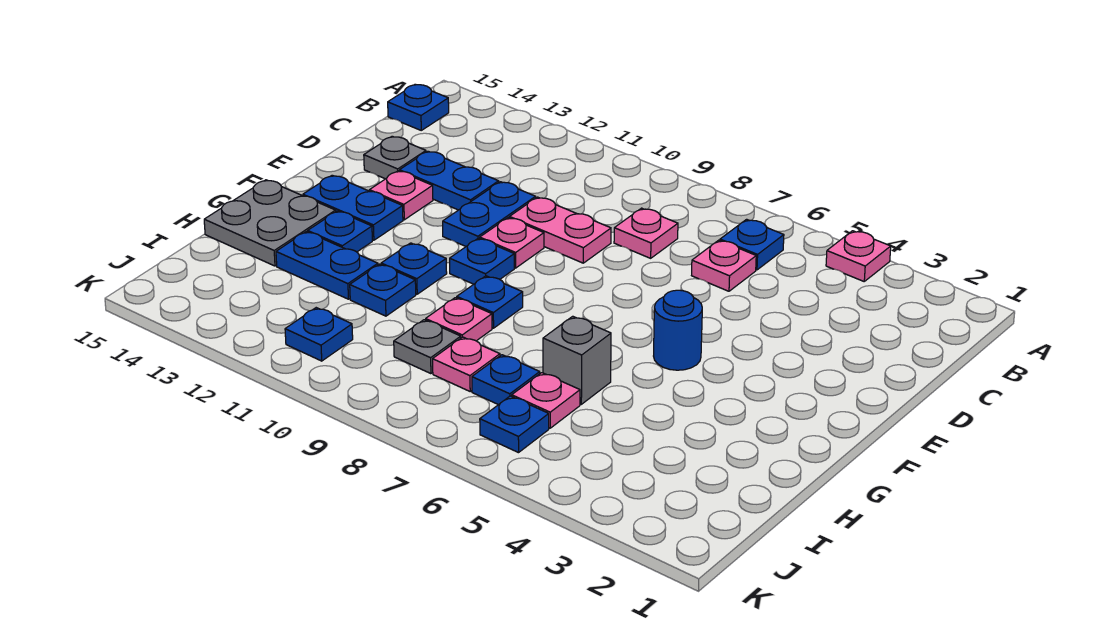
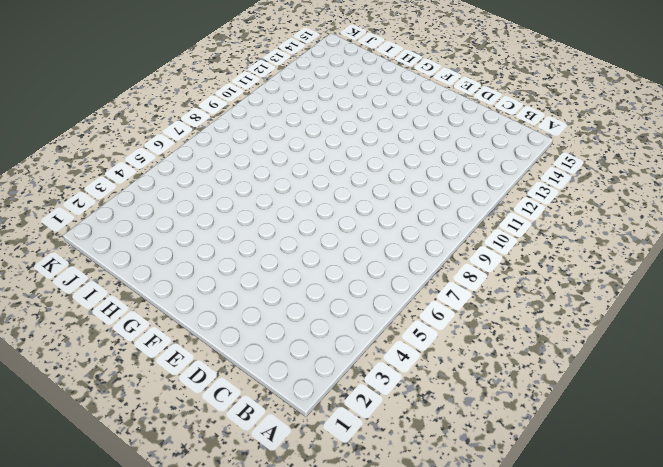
none -> pink 1x1 plate [826,231,891,281]
none -> blue 1x1 plate [720,219,784,270]
none -> blue 1x1 plate [388,84,449,130]

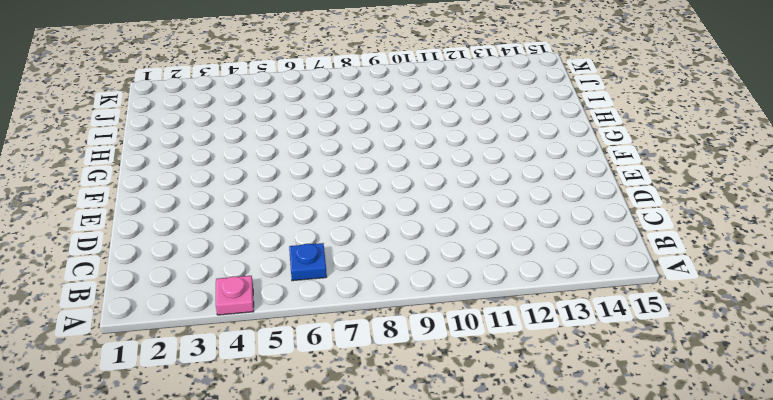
none -> blue 1x1 plate [388,84,449,130]
none -> pink 1x1 plate [692,240,756,291]
none -> pink 1x1 plate [614,208,678,258]

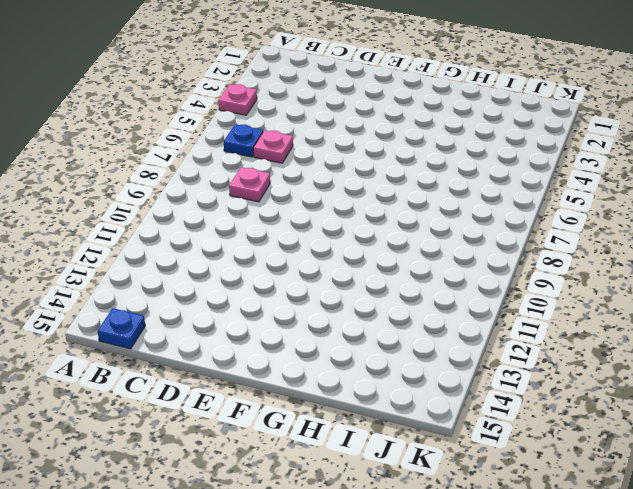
none -> pink 1x2 plate [510,197,611,263]
none -> blue 1x2 plate [443,182,536,246]
none -> blue 1x2 plate [400,151,499,210]

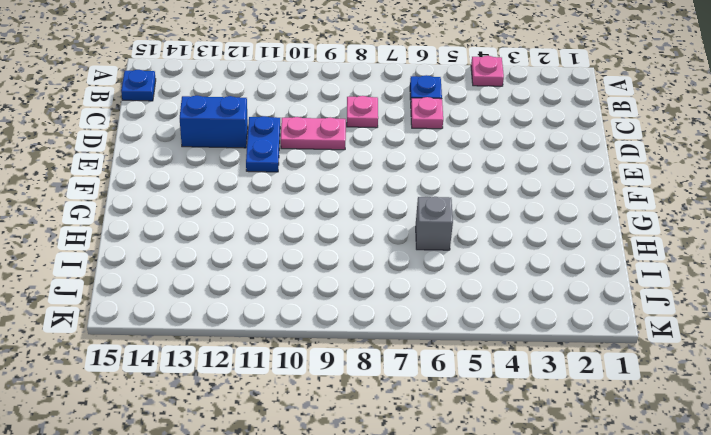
blue 1x2 brick [180,96,248,148] -> blue 1x2 plate [400,151,499,210]
none -> grey 1x1 plate [364,136,426,179]
none -> pink 1x1 plate [480,218,544,268]
none -> pink 1x1 plate [369,171,433,220]

